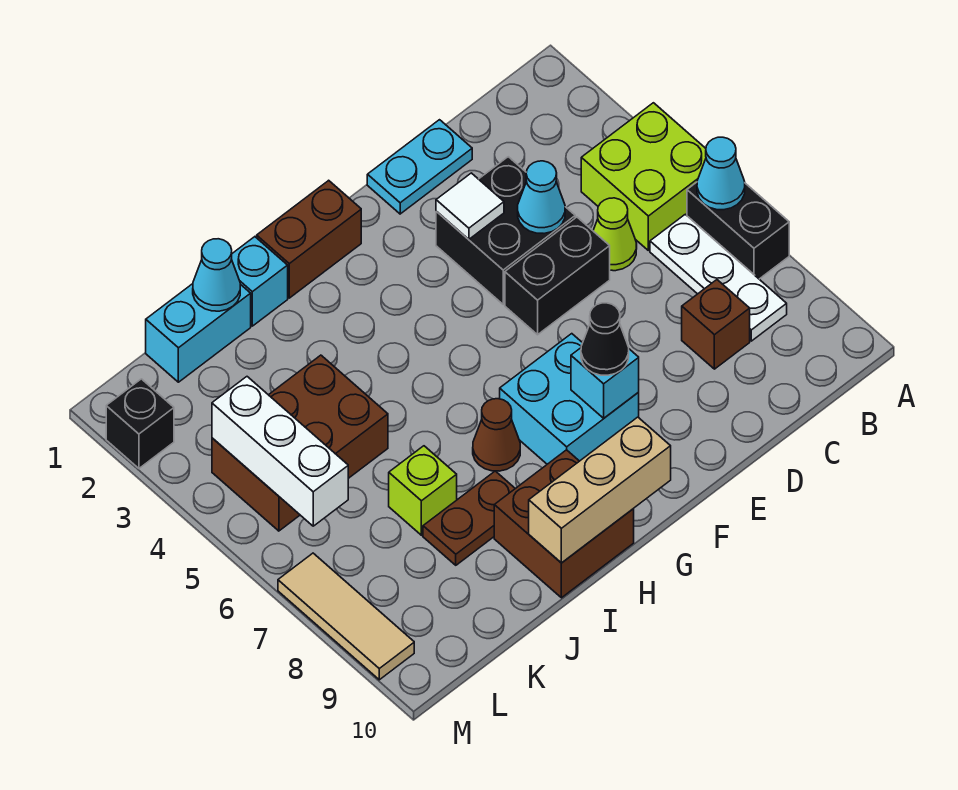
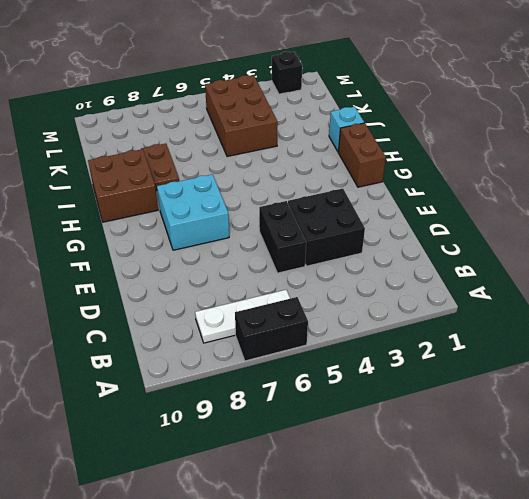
none -> lime 2x2 brick [581,103,706,250]
none -> lime 1x1 cone [593,198,637,271]
none -> brown 1x1 brick [682,280,750,369]

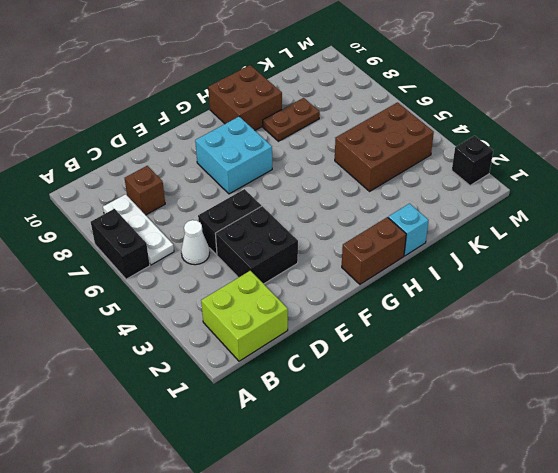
lime 2x2 brick [201,271,288,361] -> lime 2x2 brick moved to [581,103,706,250]
white 1x1 cone [181,220,210,265] -> lime 1x1 cone [593,198,637,271]
none -> cyan 1x2 plate [367,120,472,214]
none -> brown 1x1 cone [473,399,520,471]
none -> cyan 1x2 brick [146,284,251,382]

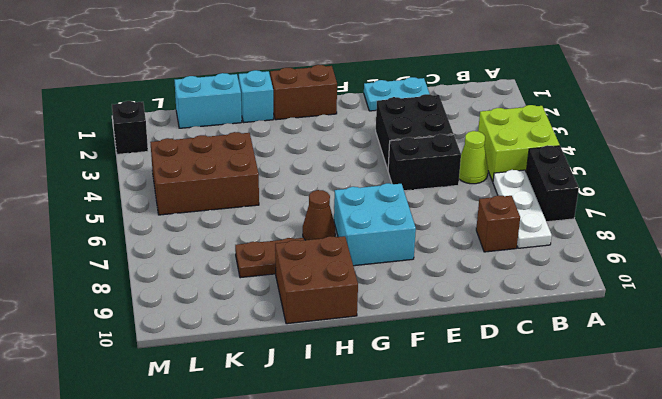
none -> lime 1x1 brick [389,446,457,535]
none -> tan 1x3 tile [278,553,414,680]
none -> cyan 1x1 cone [697,137,745,210]

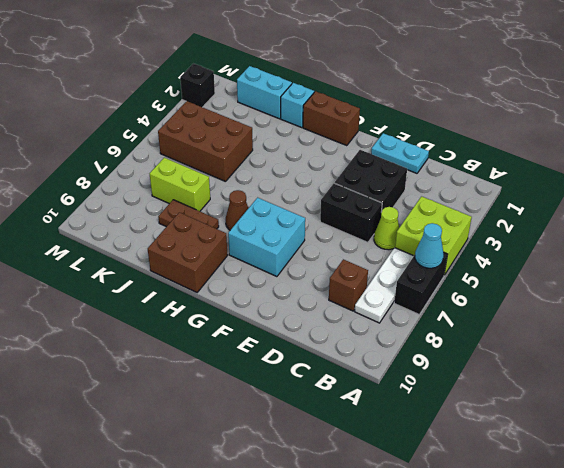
lime 1x2 brick [149,158,210,211] -> lime 1x1 brick [389,446,457,535]
none -> tan 1x3 tile [278,553,414,680]
none -> cyan 1x1 cone [518,161,565,233]
none -> white 1x1 tile [436,173,504,239]

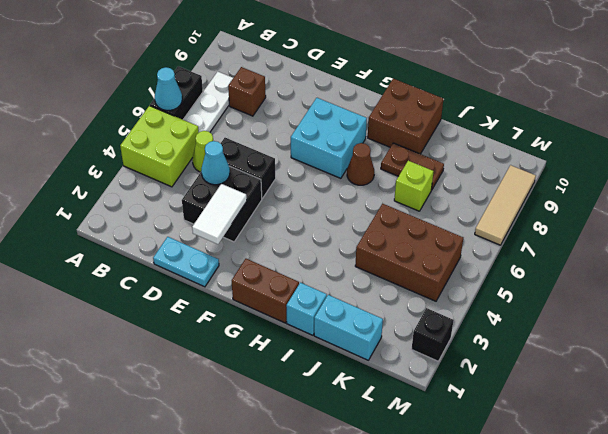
white 1x2 tile [192,184,247,244] -> white 1x1 tile [436,173,504,239]
none -> cyan 1x1 brick [571,348,639,418]
none -> tan 1x3 brick [529,417,671,563]
none -> cyan 1x1 cone [193,239,240,311]

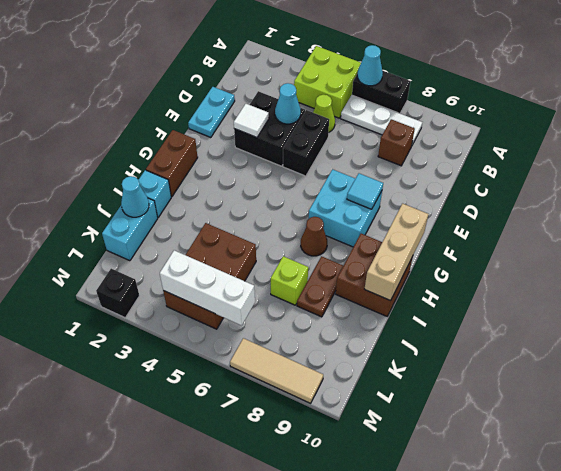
cyan 1x1 tile [347,173,383,209] -> cyan 1x1 brick [571,348,639,418]
none -> black 1x1 cone [581,303,629,375]

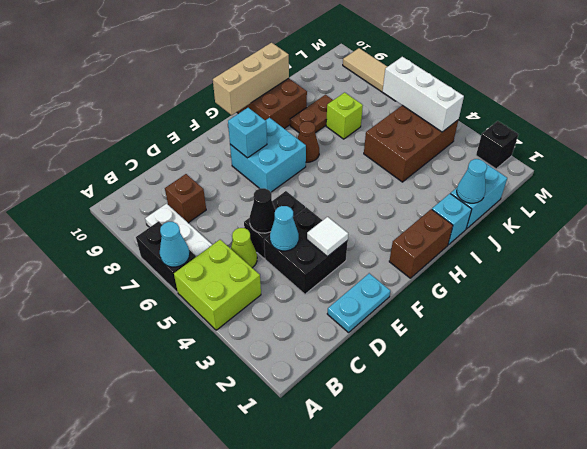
black 1x1 cone [249,188,275,233] -> black 1x1 cone moved to [581,303,629,375]

